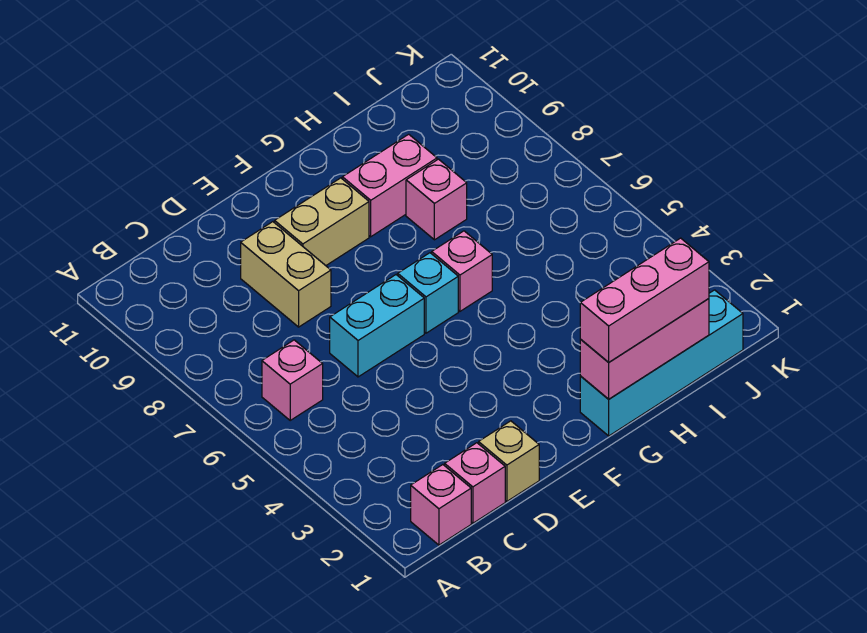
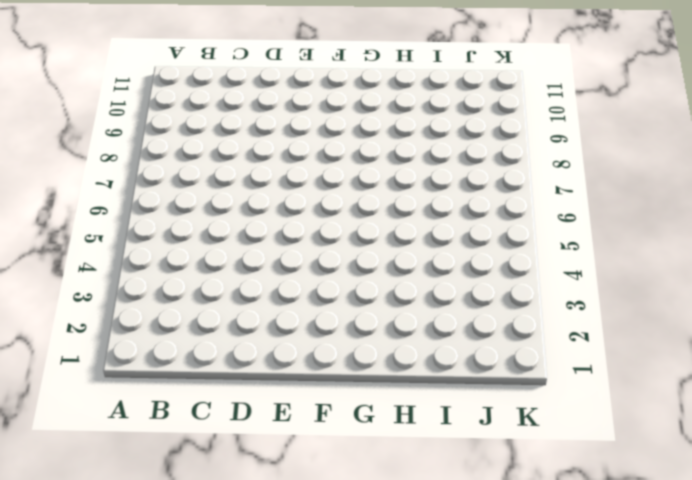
none -> pink 1x1 brick [411,465,471,545]
none -> pink 1x1 brick [262,340,323,420]
none -> pink 1x1 brick [445,443,505,523]

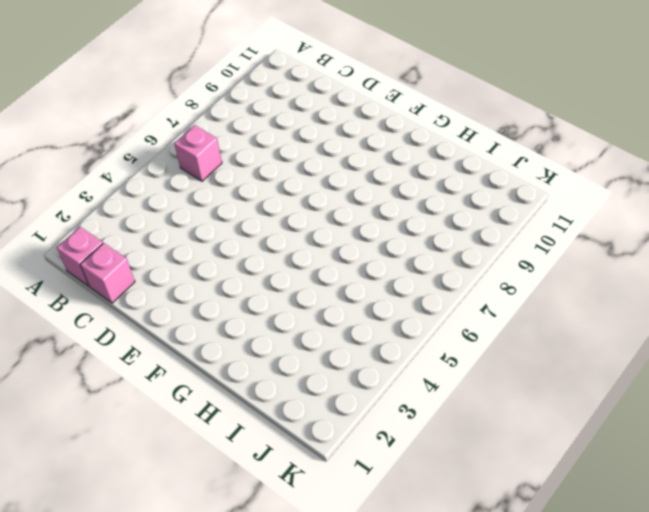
none -> tan 1x1 brick [479,421,539,501]
none -> cyan 1x2 brick [330,275,424,377]
none -> tan 1x2 brick [241,222,331,327]

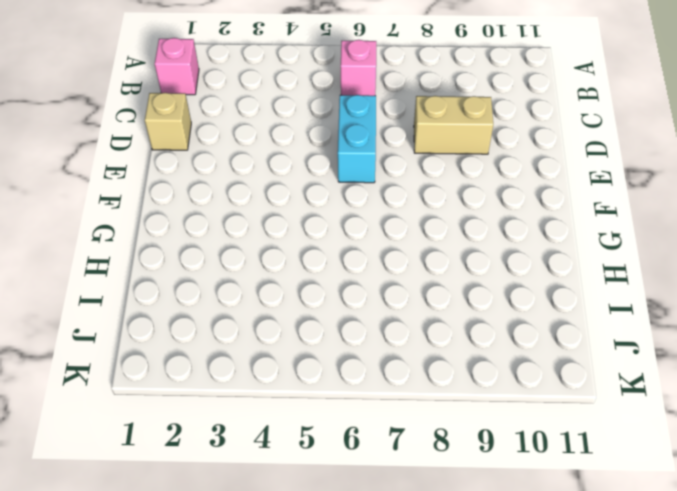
none -> pink 1x1 brick [445,443,505,523]
none -> tan 1x2 brick [275,178,369,266]
none -> cyan 1x1 brick [398,253,458,333]

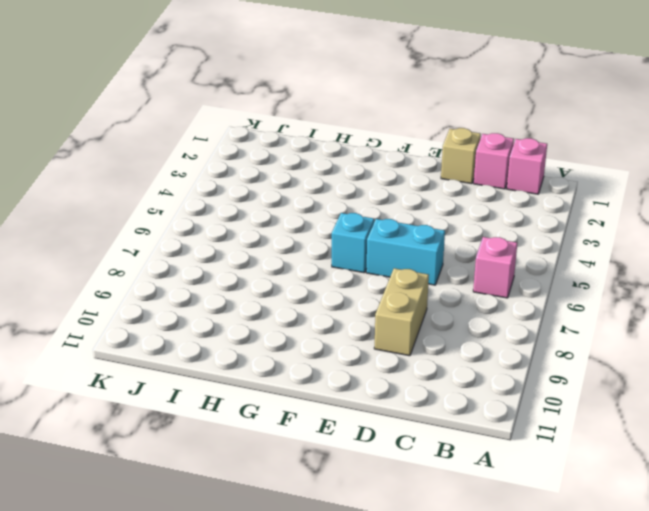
none -> tan 1x2 brick [275,178,369,266]
none -> cyan 1x4 brick [580,290,743,436]
none -> pink 1x1 brick [432,231,492,311]

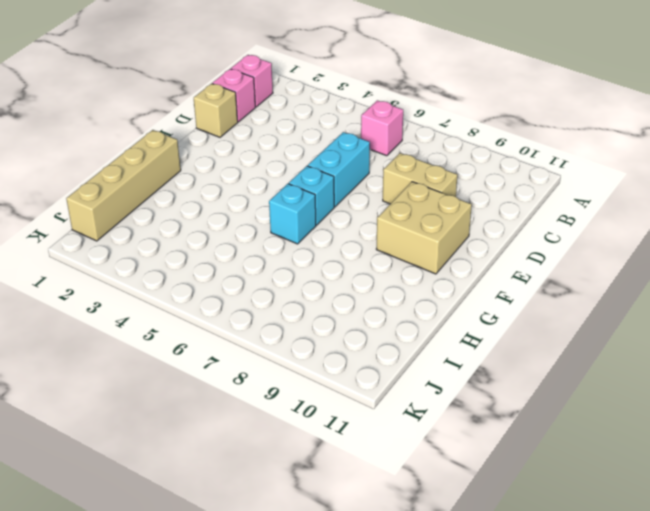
tan 2x2 brick [376,182,472,274] -> tan 1x2 brick [275,178,369,266]
tan 1x4 brick [66,130,181,241] -> cyan 1x4 brick [580,290,743,436]
cyan 1x1 brick [269,184,316,244] -> pink 1x1 brick [432,231,492,311]
none -> pink 1x2 brick [342,134,437,237]
none -> pink 1x1 brick [406,159,467,240]
none -> pink 1x3 brick [580,299,709,399]

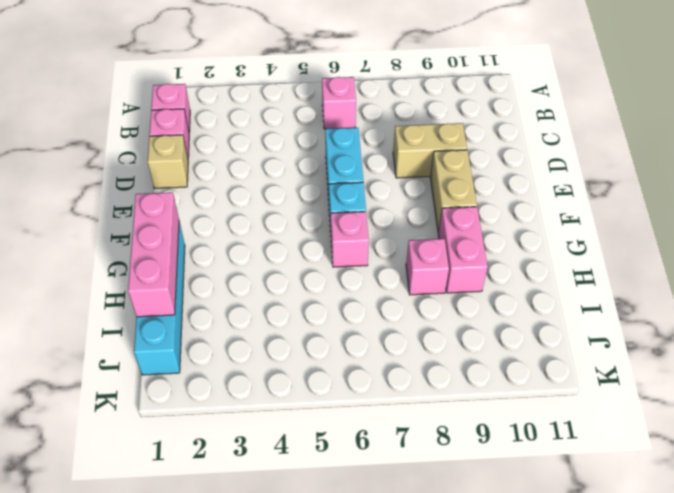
none -> pink 1x3 brick [580,238,709,362]

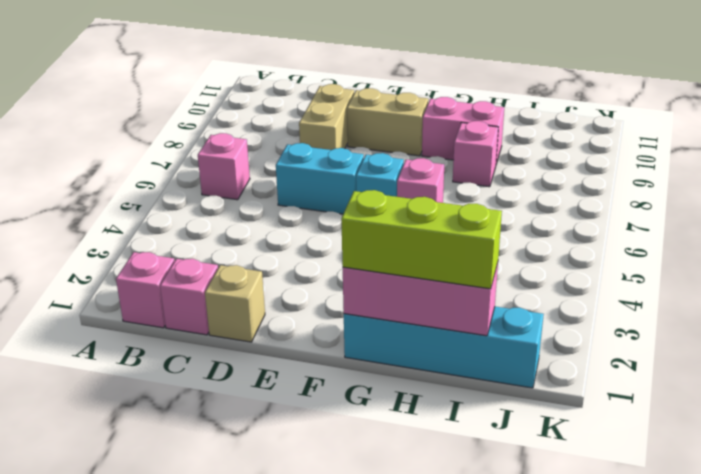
lime 1x3 brick [341,190,502,289] -> pink 1x3 brick [580,238,709,362]

